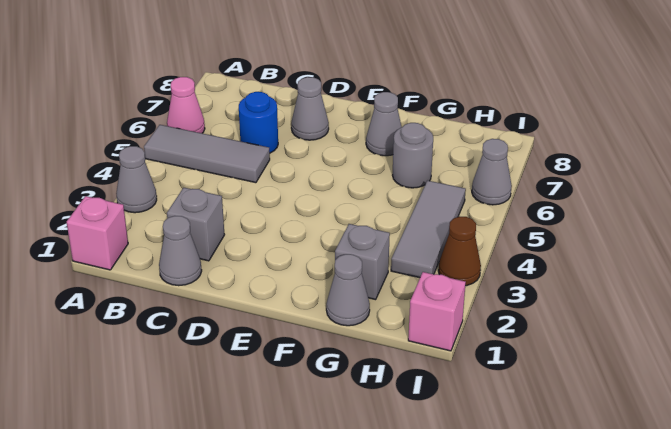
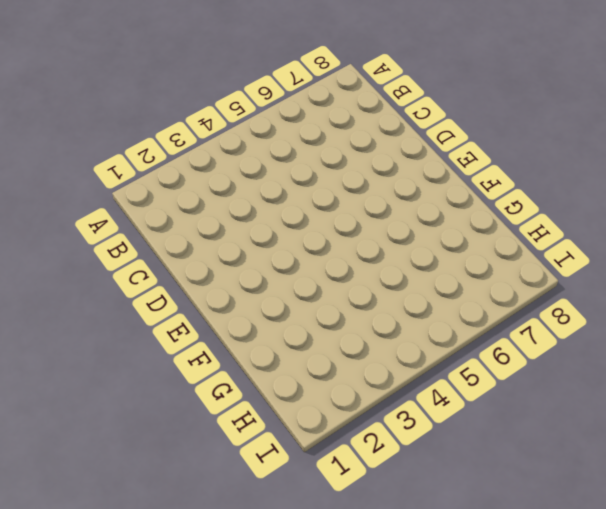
none -> pink 1x1 brick [67,196,128,270]
none -> grey 1x1 cone [116,146,157,213]
none -> grey 1x3 tile [144,125,270,183]

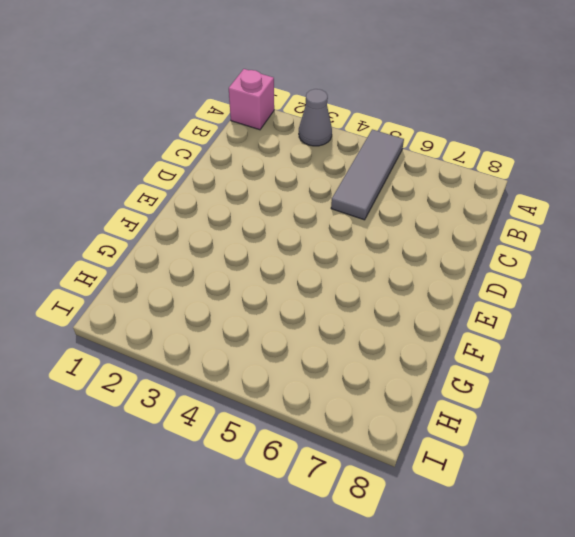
none -> pink 1x1 cone [167,77,205,133]
none -> grey 1x1 cone [159,216,202,286]
none -> grey 1x1 brick [167,188,225,261]

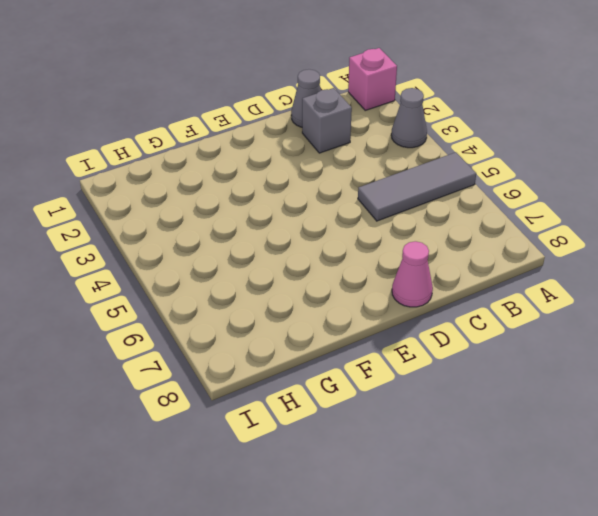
pink 1x1 cone [392,241,433,307] -> pink 1x1 cone moved to [167,77,205,133]
none -> blue 1x1 round brick [239,92,278,153]
none -> grey 1x1 cone [291,77,329,140]
none -> grey 1x1 cone [366,92,402,156]

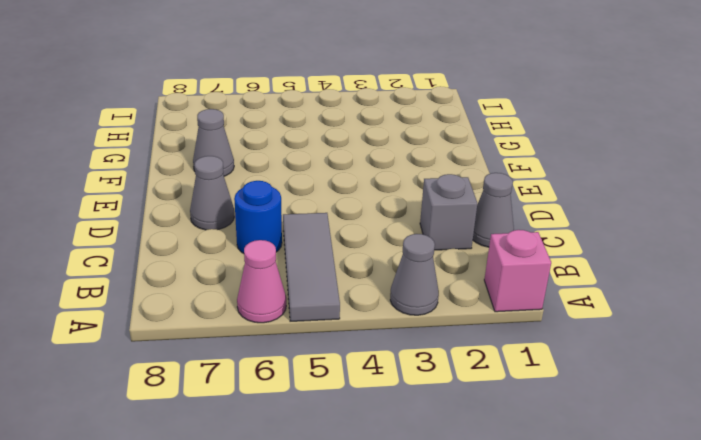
none -> grey 1x1 cone [326,254,370,326]
none -> grey 1x1 brick [335,224,390,300]
none -> grey 1x1 round brick [392,123,433,188]

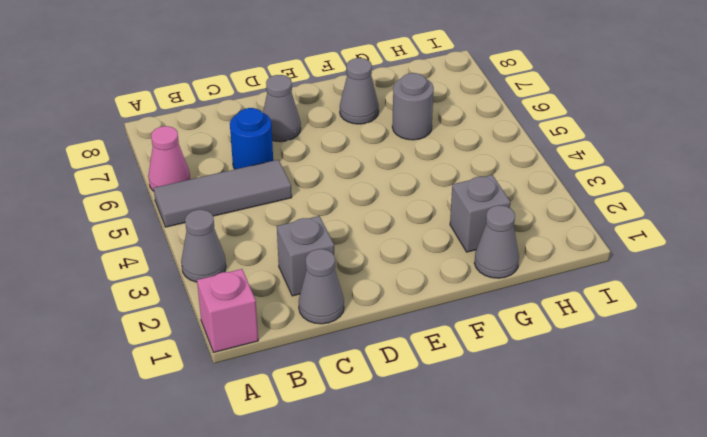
none -> grey 1x3 tile [391,181,466,278]
none -> pink 1x1 brick [408,272,466,351]
none -> brown 1x1 cone [438,216,481,286]

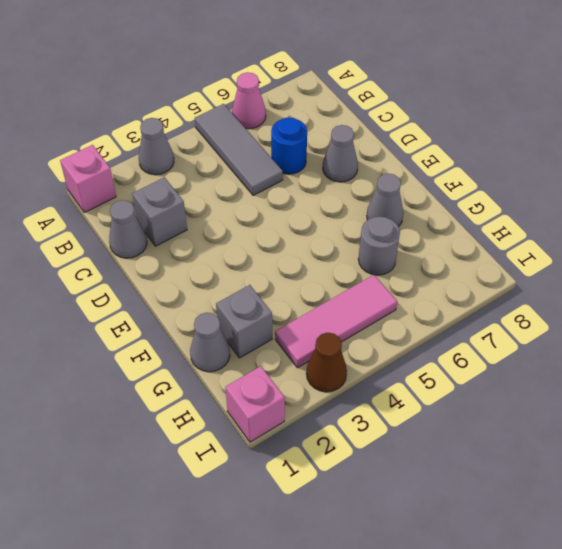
pink 1x3 tile [275,275,397,368] -> grey 1x3 tile [391,181,466,278]
none -> grey 1x1 cone [472,139,512,205]

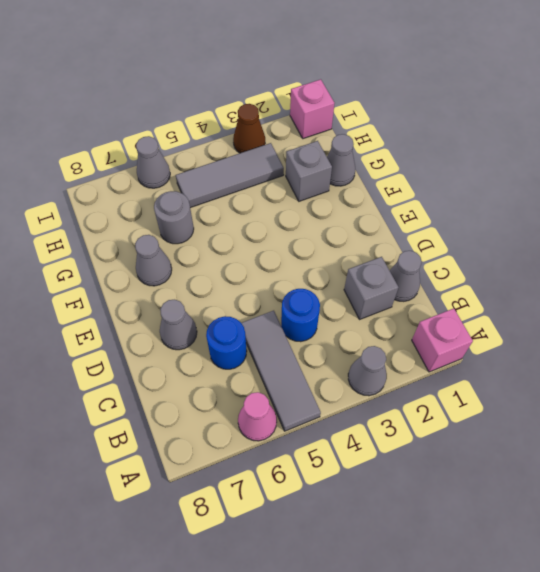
blue 1x1 round brick [281,289,320,342] -> none

